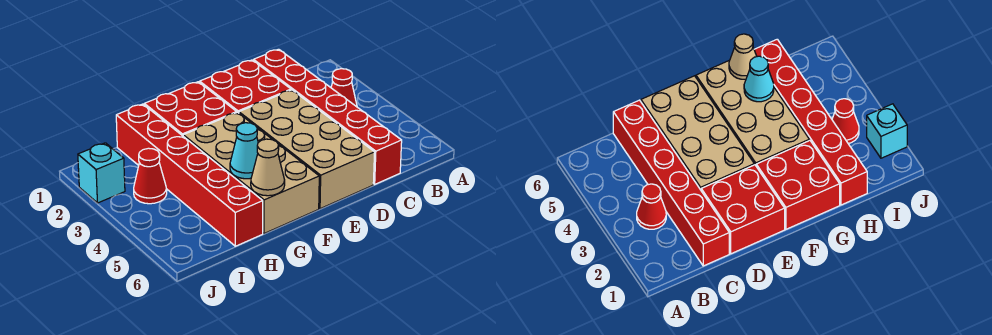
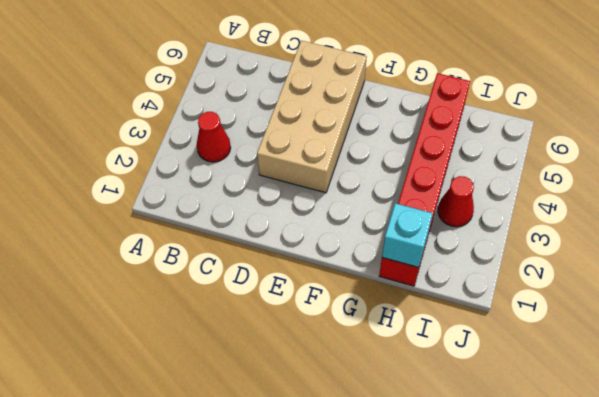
cyan 1x1 brick [382,203,433,267] -> cyan 1x1 brick moved to [78,143,125,203]
none -> red 1x6 brick [254,49,402,184]
none -> red 2x2 brick [200,60,291,113]

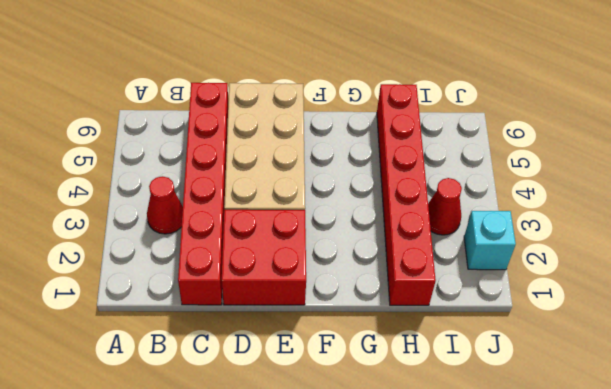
none -> red 2x2 brick [144,82,237,136]
none -> tan 2x4 brick [183,112,319,234]

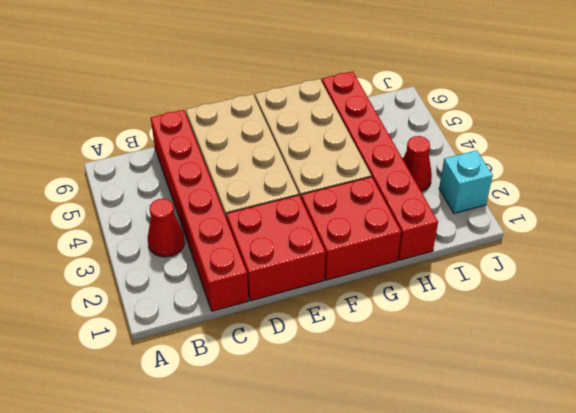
none -> cyan 1x1 cone [230,123,258,179]
none -> tan 1x1 cone [251,139,285,196]

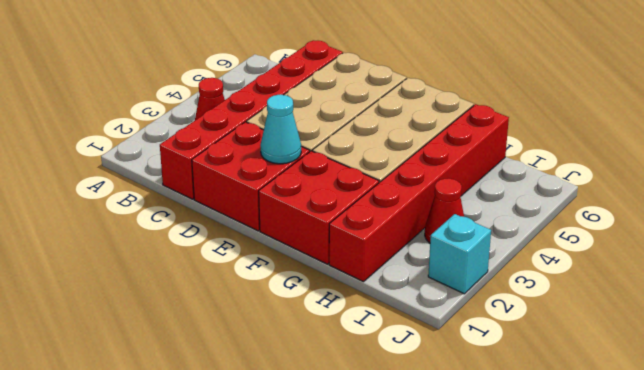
cyan 1x1 cone [260,95,301,164] -> cyan 1x1 cone moved to [230,123,258,179]
none -> tan 1x1 cone [251,139,285,196]

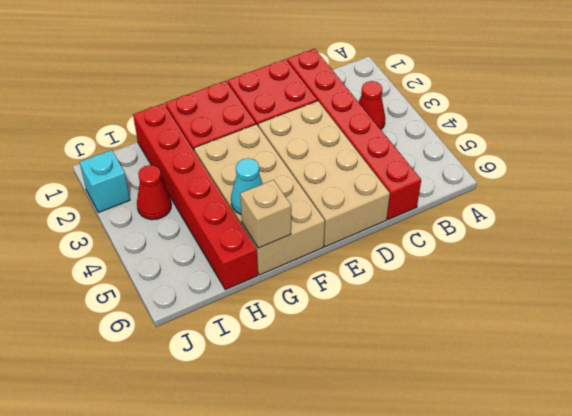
tan 1x1 brick [240,180,291,248] -> tan 1x1 cone [251,139,285,196]

